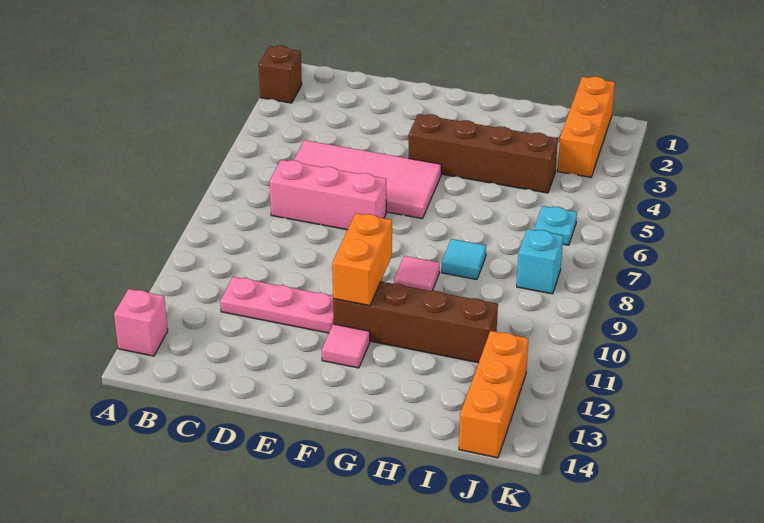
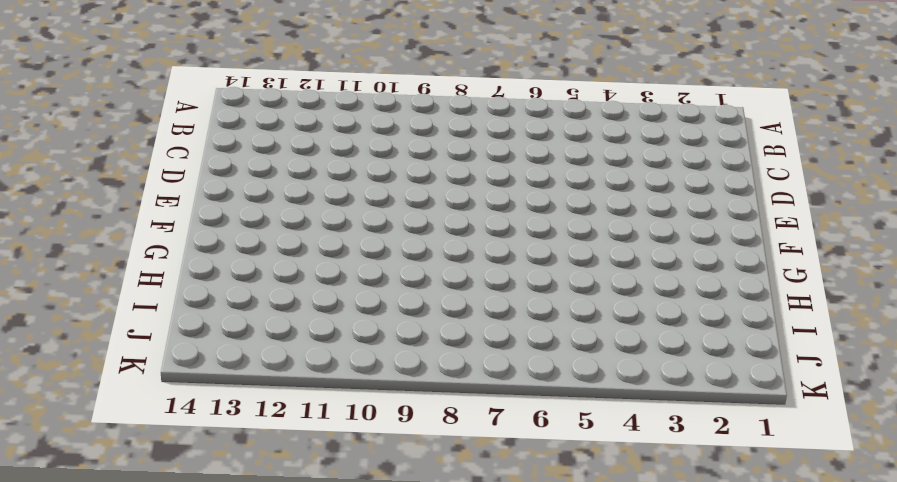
none -> brown 1x1 brick [259,46,302,103]
none -> pink 1x1 brick [114,289,168,356]
none -> pink 2x4 tile [294,140,441,219]

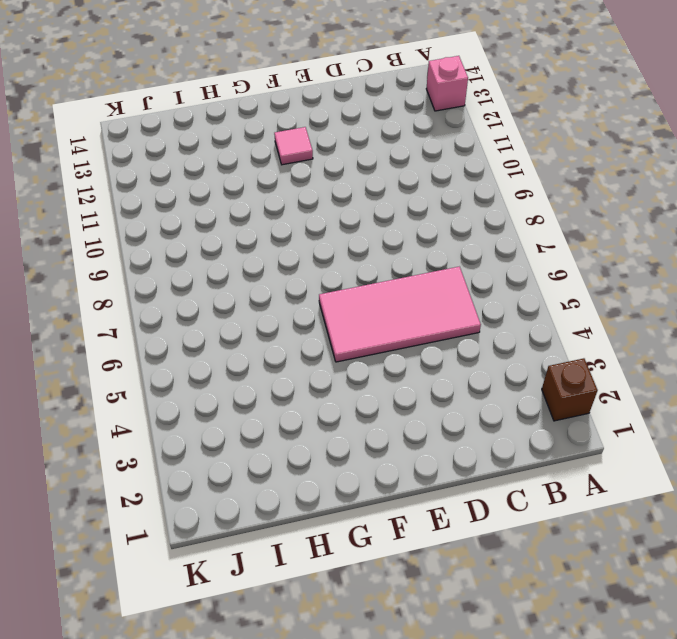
none -> pink 1x3 brick [269,160,386,230]
none -> pink 1x3 plate [220,277,334,333]
none -> brown 1x4 brick [408,114,558,193]

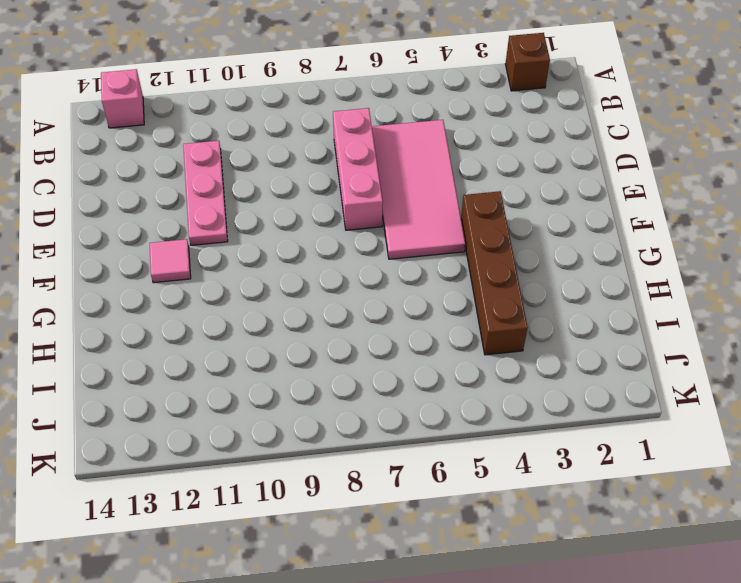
none -> brown 1x4 brick [333,282,498,363]
none -> pink 1x1 tile [394,256,439,291]
none -> cyan 1x1 tile [441,239,486,280]

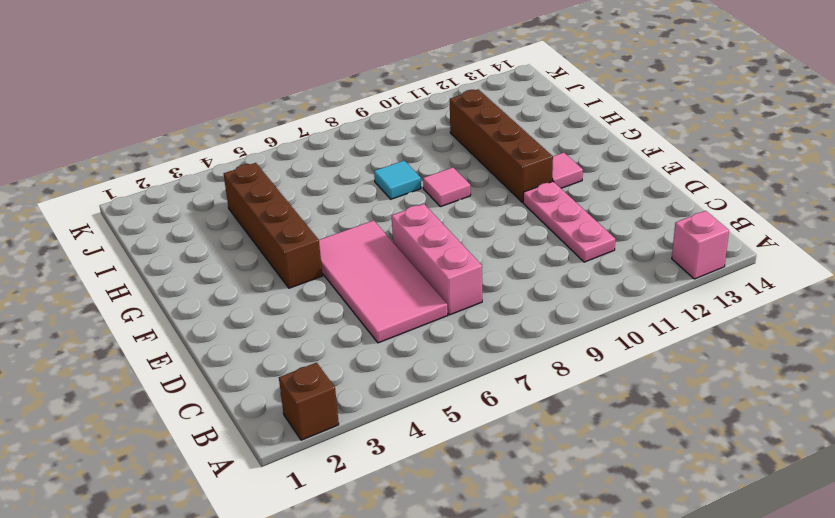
none -> orange 1x3 brick [558,77,615,177]
none -> cyan 1x1 plate [534,206,577,245]
none -> cyan 1x1 brick [517,229,563,294]

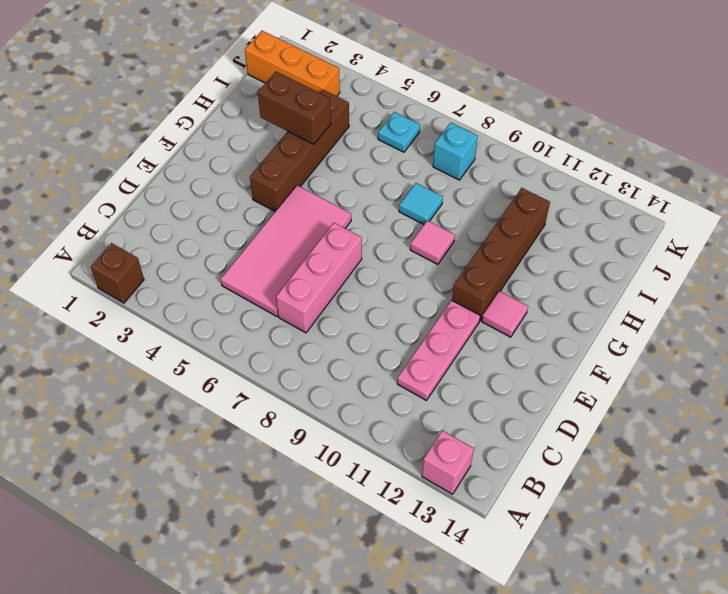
brown 1x2 brick [258,72,331,144] -> none
none -> orange 1x3 brick [459,331,529,458]
none -> orange 1x2 brick [332,213,392,306]

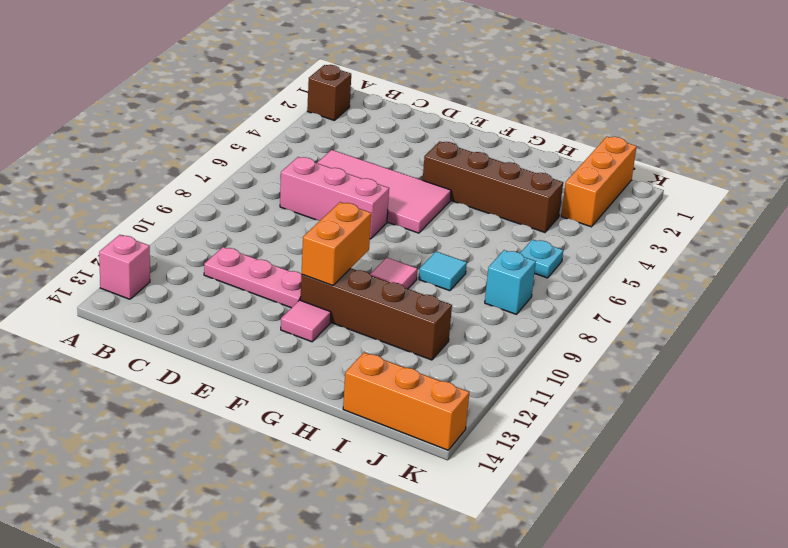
orange 1x3 brick [343,352,469,450] -> orange 1x3 brick turned to [459,331,529,458]

